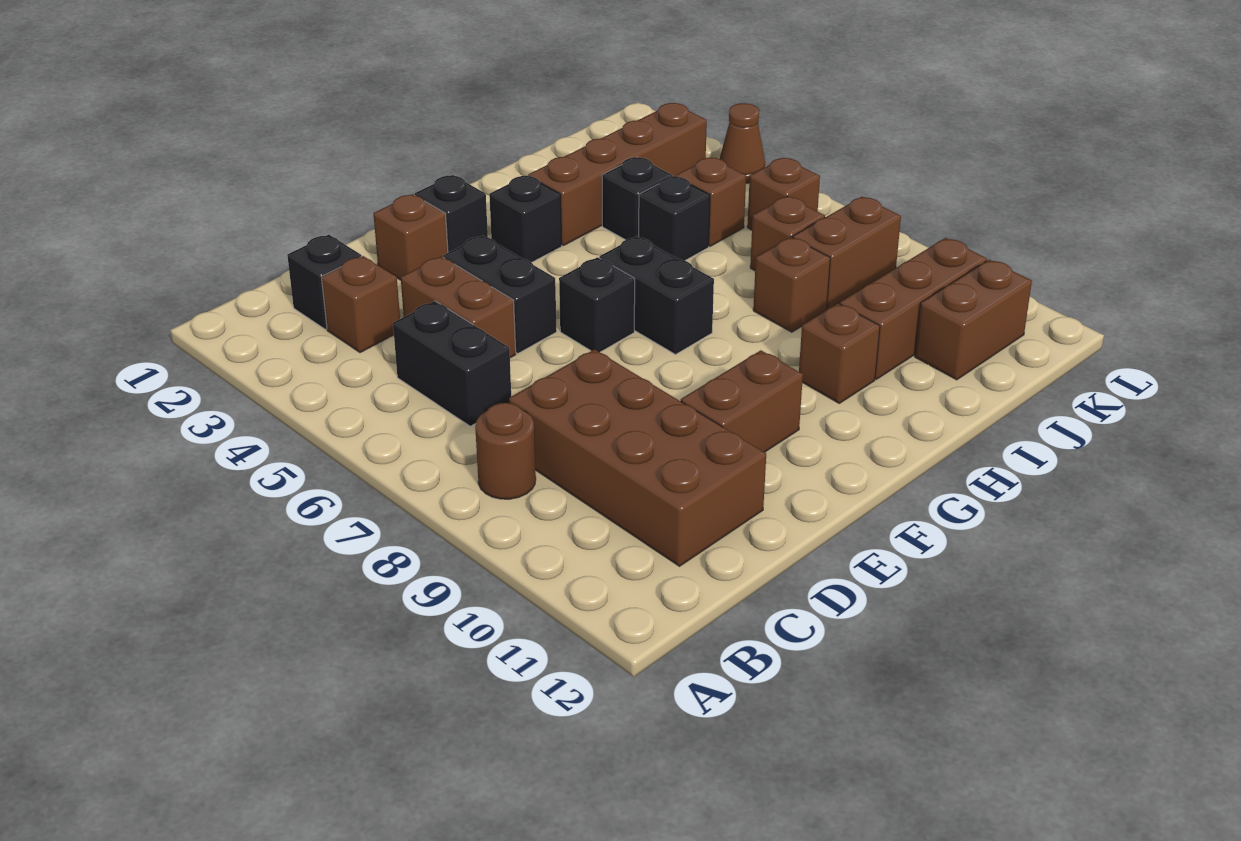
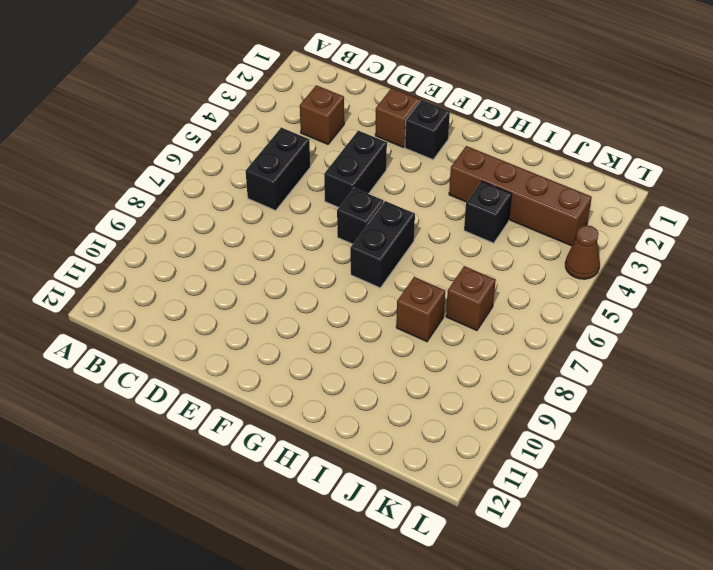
none -> brown 1x1 round brick [475,403,536,499]
none -> black 1x1 brick [287,235,362,329]
none -> brown 2x4 brick [509,349,766,566]

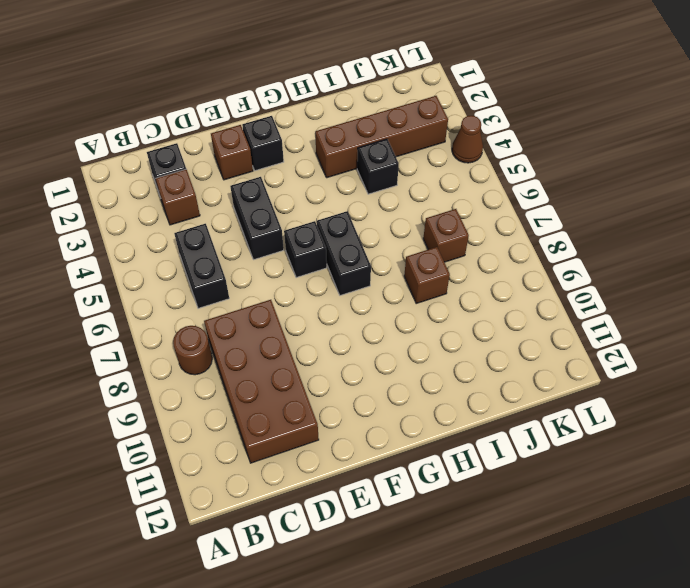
none -> brown 1x2 brick [401,256,516,358]
none -> brown 1x2 brick [681,350,803,452]
none -> black 1x1 brick [489,175,562,263]

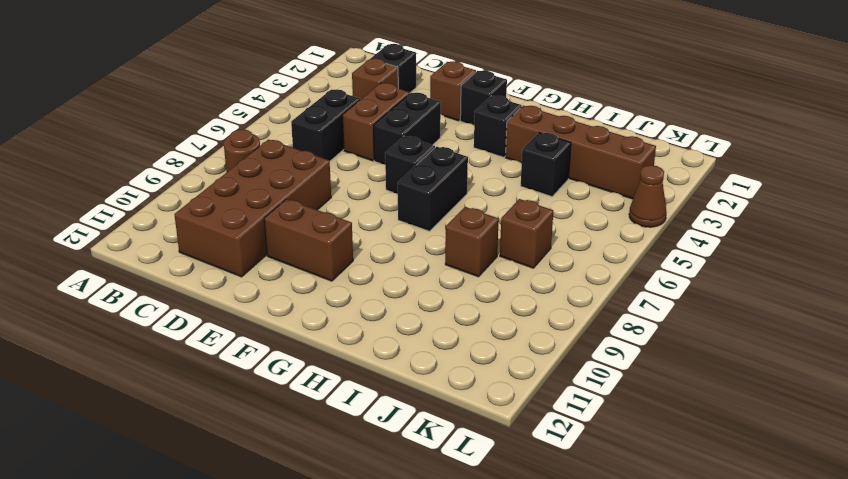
none -> brown 1x1 brick [799,303,880,403]
none -> black 1x1 brick [639,176,710,261]
none -> brown 1x3 brick [840,238,987,379]

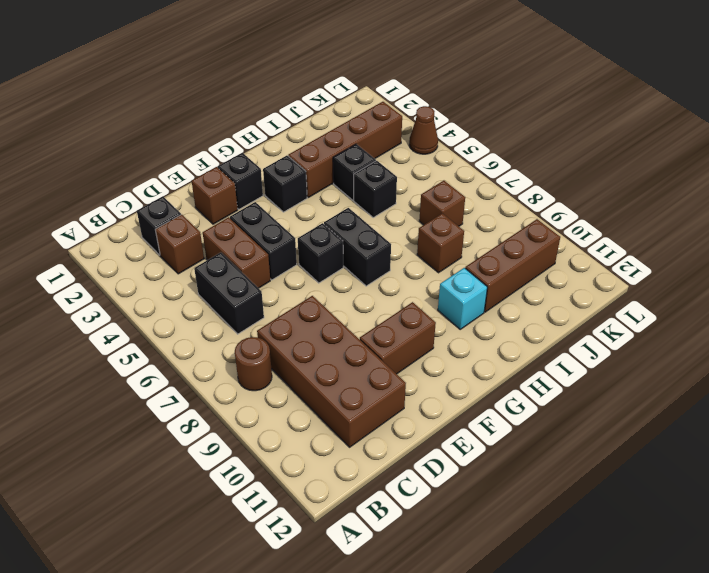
cyan 1x1 brick [438,268,487,329] -> brown 1x1 brick [799,303,880,403]
none -> brown 1x1 brick [676,157,746,246]
none -> brown 1x2 brick [793,197,901,309]
none -> brown 1x2 brick [915,260,1032,380]

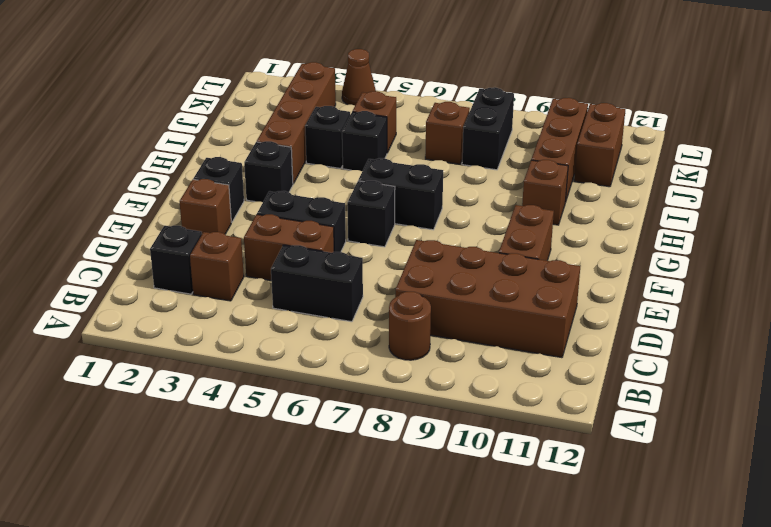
black 1x2 brick [462,87,514,170] -> brown 1x2 brick [793,197,901,309]
none -> brown 1x1 brick [753,237,830,332]
none -> brown 1x1 brick [747,158,820,230]

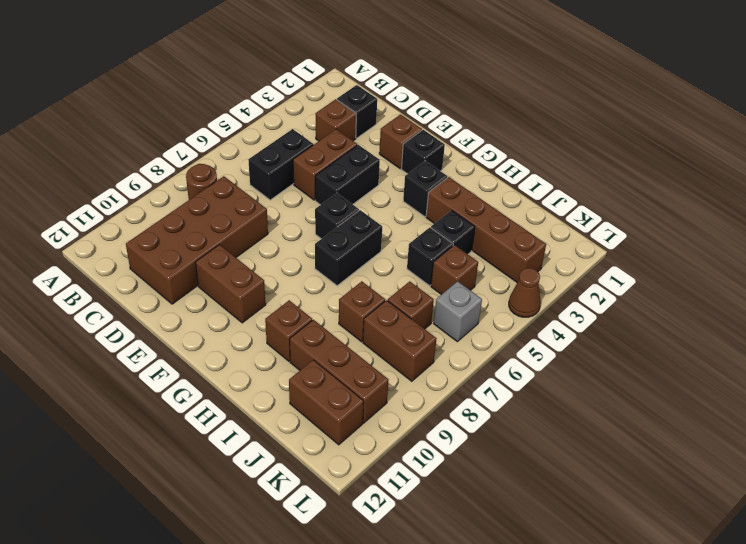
grey 1x1 brick [434,281,482,342] -> brown 1x1 brick [747,158,820,230]

